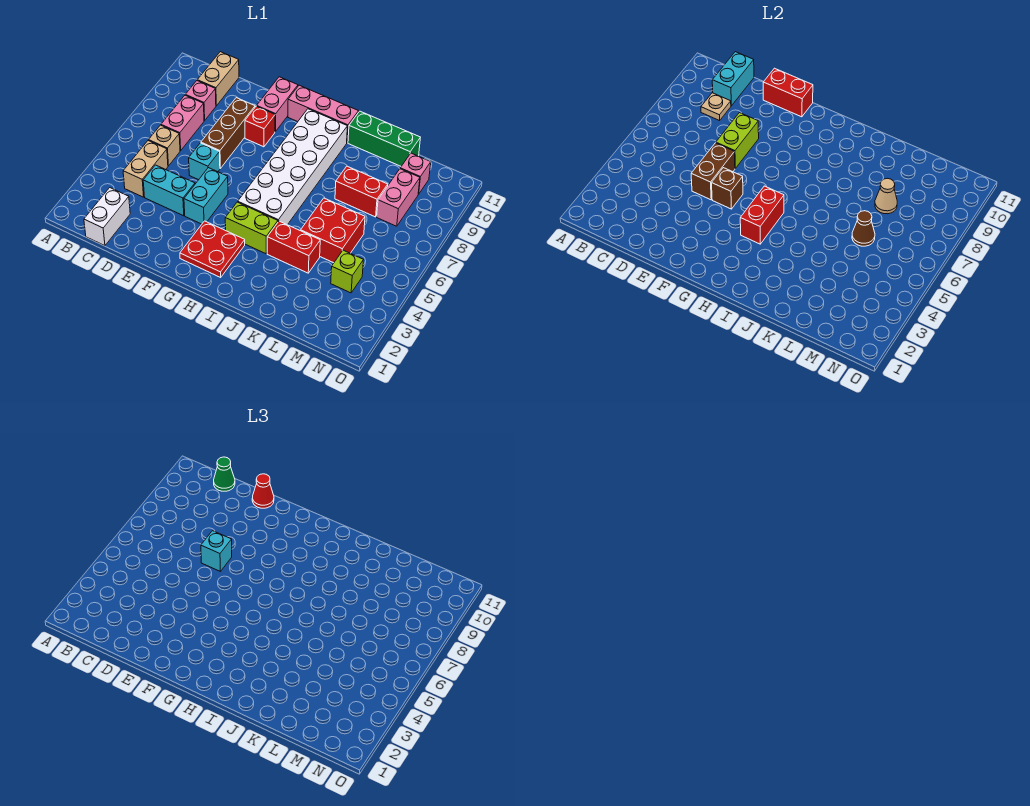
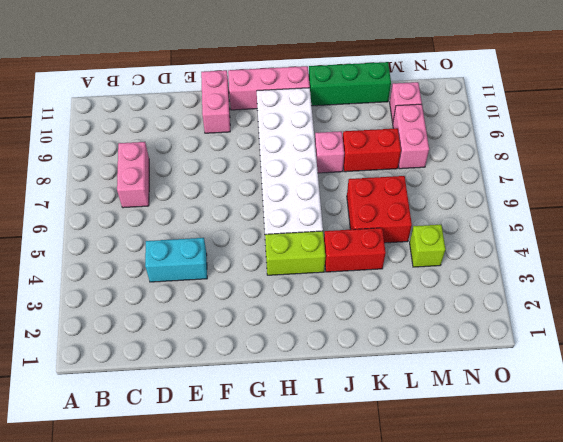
pink 1x1 brick [315,131,344,173] -> pink 1x1 brick moved to [186,81,216,121]
none -> white 1x2 brick [84,188,130,246]
none -> tan 1x2 brick [123,140,168,197]
none -> tan 1x1 brick [149,125,180,166]
none -> tan 1x2 brick [197,52,239,106]

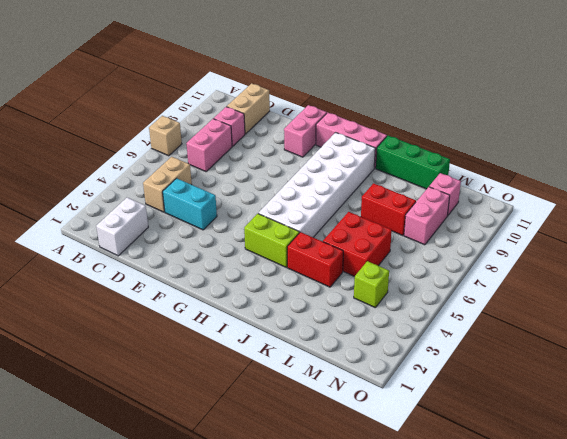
tan 1x1 brick [149,116,182,156] -> tan 1x1 brick moved to [149,125,180,166]
none -> cyan 1x1 brick [189,143,220,180]
none -> brown 1x3 brick [201,98,255,168]
none -> cyan 1x2 brick [184,168,228,224]
none -> red 1x1 brick [245,106,275,147]

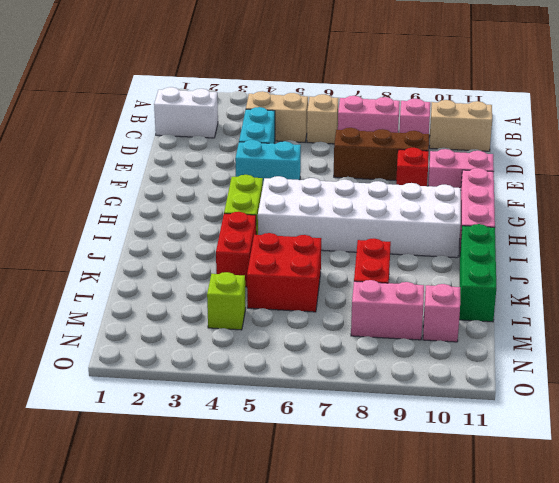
none -> cyan 1x1 brick [189,143,220,180]
none -> red 2x2 plate [180,221,245,277]
none -> tan 1x1 plate [701,93,731,121]
none -> cyan 1x2 brick [712,52,754,106]

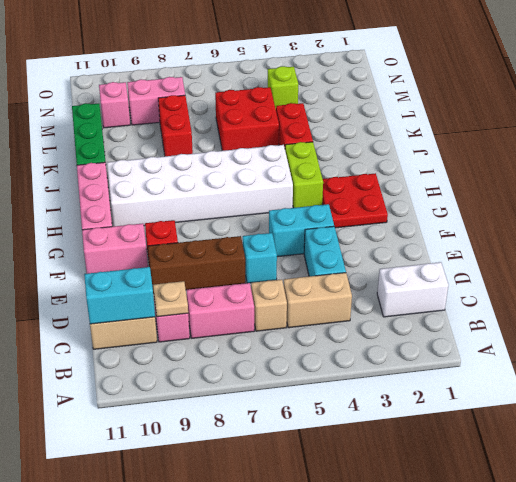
none -> brown 1x2 brick [691,143,735,200]
none -> lime 1x2 brick [716,113,759,168]
none -> red 1x2 brick [763,68,813,117]
none -> brown 1x1 brick [712,168,743,209]

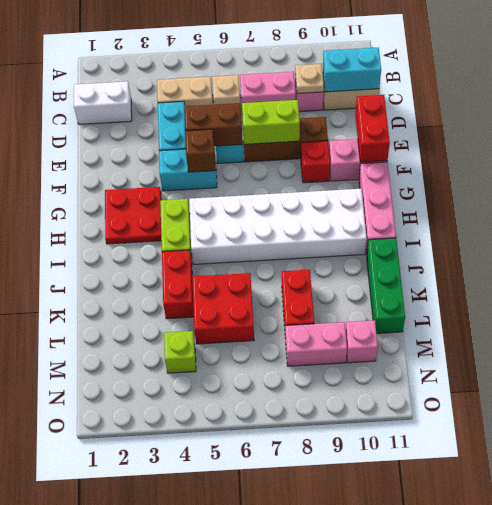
none -> red 1x2 brick [740,186,784,244]
none -> brown 1x1 cone [852,211,875,246]
none -> tan 1x1 cone [875,178,897,214]
none -> green 1x1 cone [214,457,235,491]

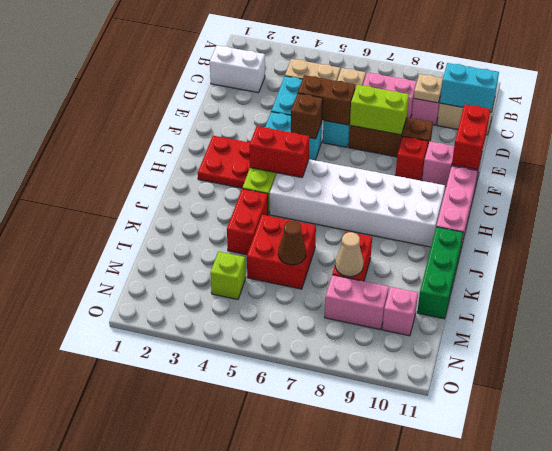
none -> green 1x1 cone [214,457,235,491]
none -> cyan 1x1 brick [201,531,232,571]
none -> red 1x1 cone [252,474,274,508]

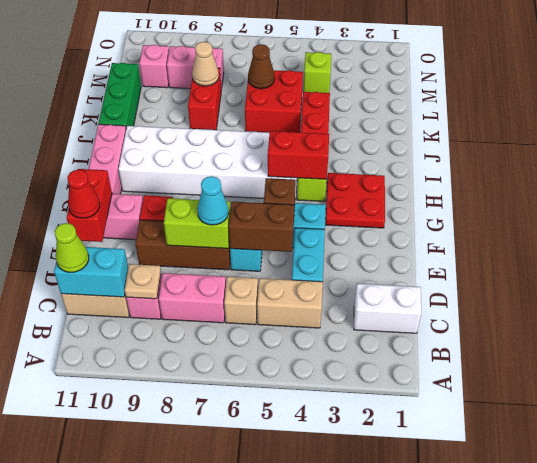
lime 1x1 cone [55,223,89,272] -> green 1x1 cone [214,457,235,491]
cyan 1x1 cone [197,176,229,225] -> cyan 1x1 brick [201,531,232,571]

